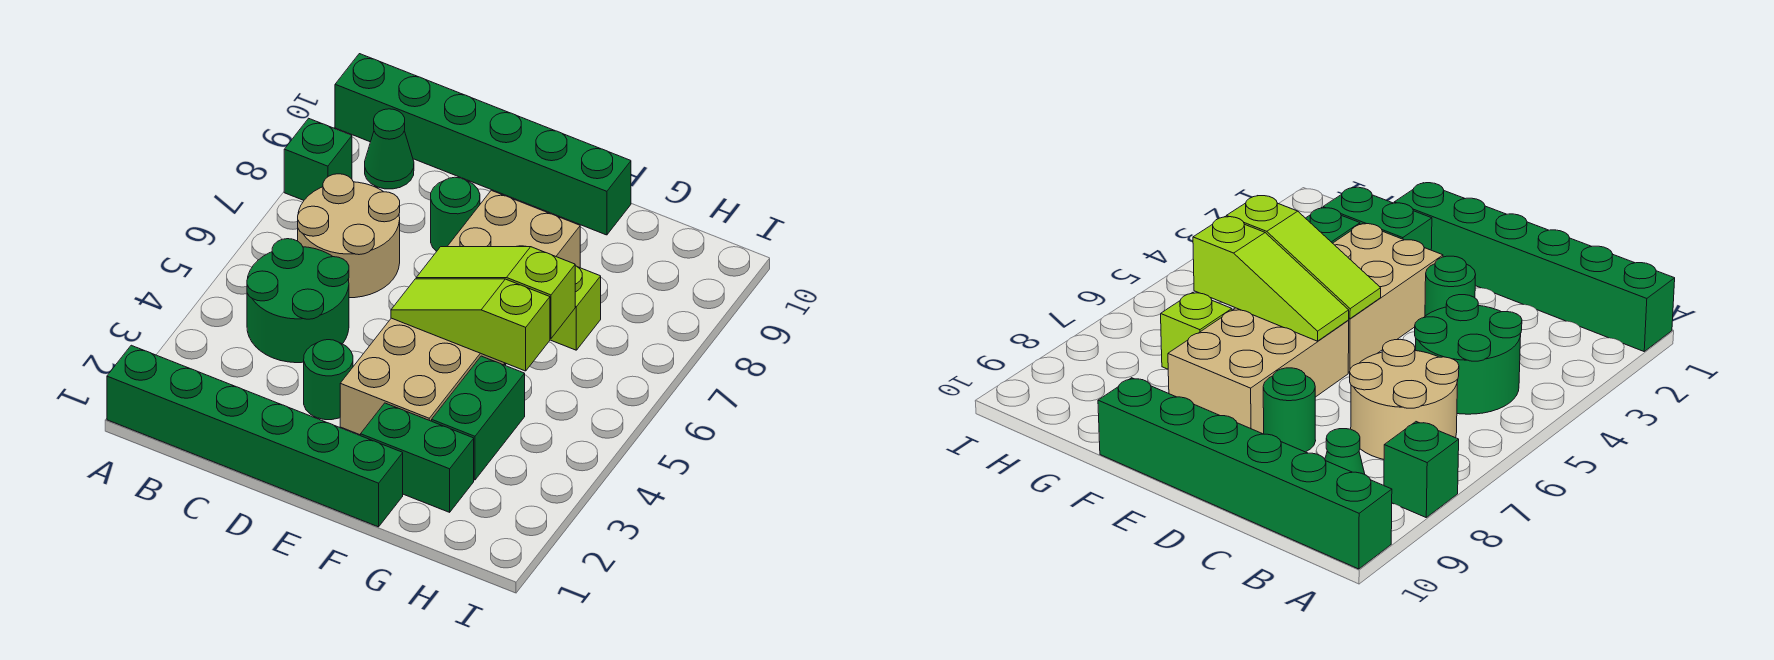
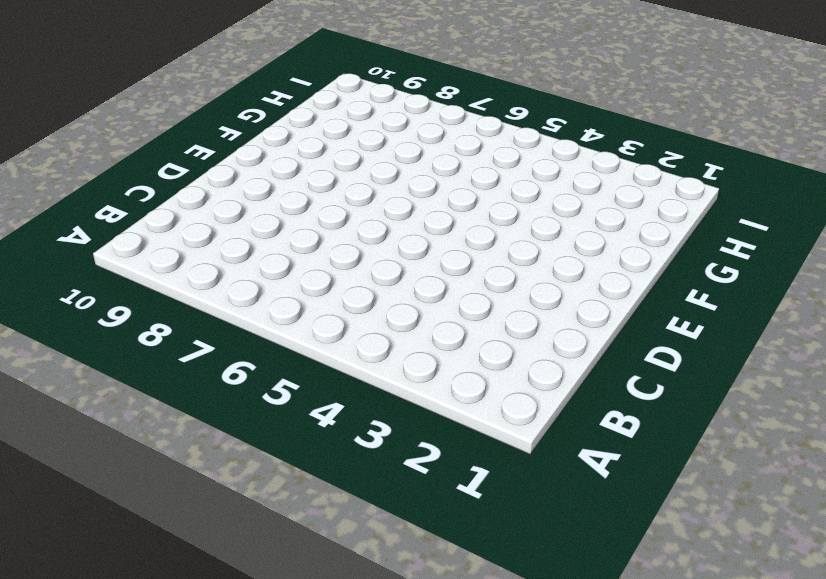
none -> green 1x6 brick [107,345,403,527]
none -> green 1x1 brick [284,118,352,200]
none -> green 1x6 brick [335,54,631,235]

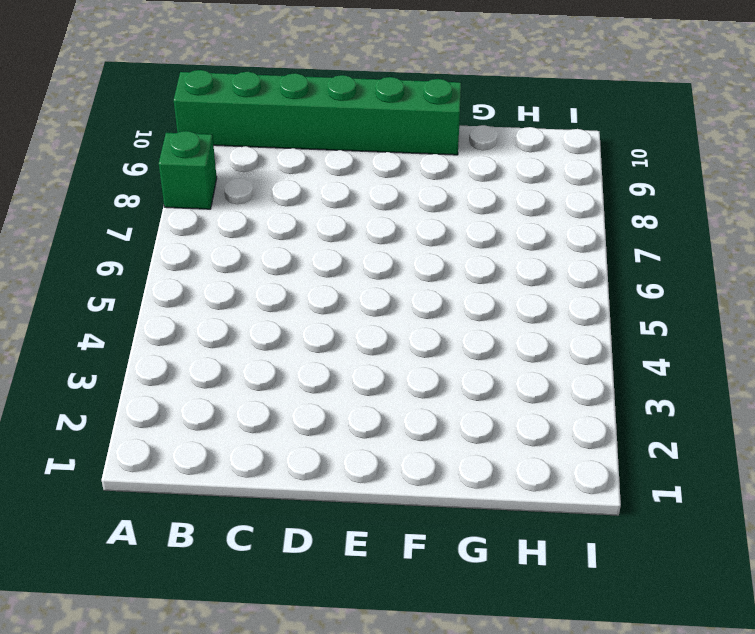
none -> green 1x6 brick [107,345,403,527]
none -> green 2x2 round brick [247,239,349,363]
none -> tan 2x2 round brick [298,174,400,298]

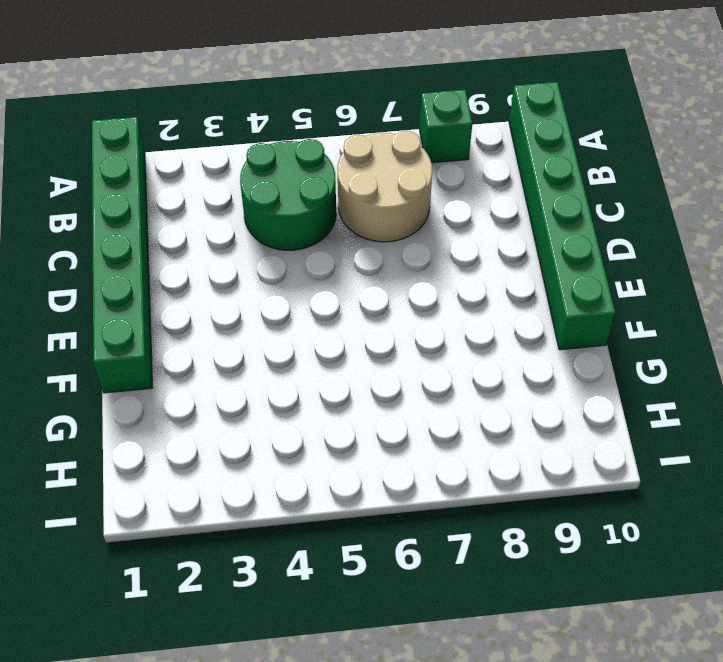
none -> green 1x1 cone [365,109,414,189]
none -> green 1x1 round brick [304,340,353,420]
none -> green 1x1 round brick [431,177,480,252]

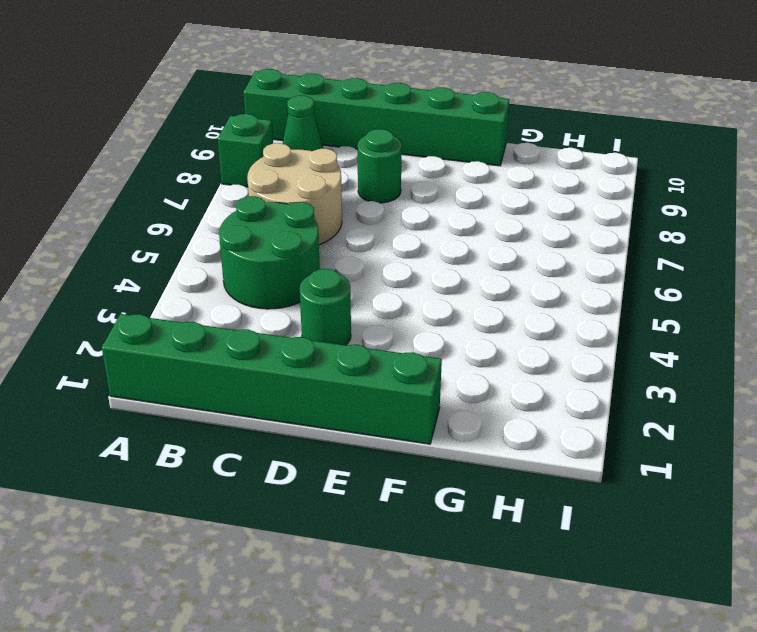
none -> tan 2x3 brick [340,318,504,435]
none -> tan 2x3 brick [447,190,580,365]
none -> green 1x2 brick [361,403,474,512]

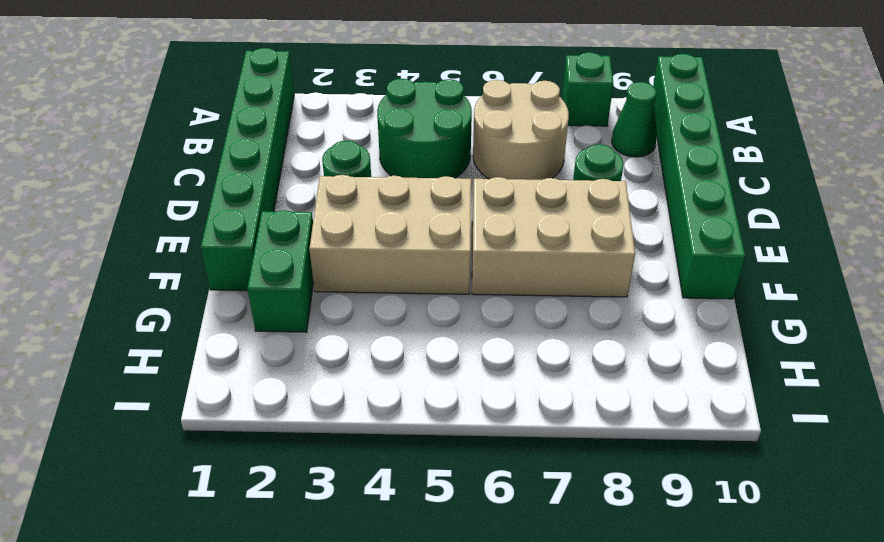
none -> green 1x2 brick [432,356,525,480]
none -> lime 1x1 brick [550,266,601,350]
none -> lime 1x3 slope [391,279,550,371]

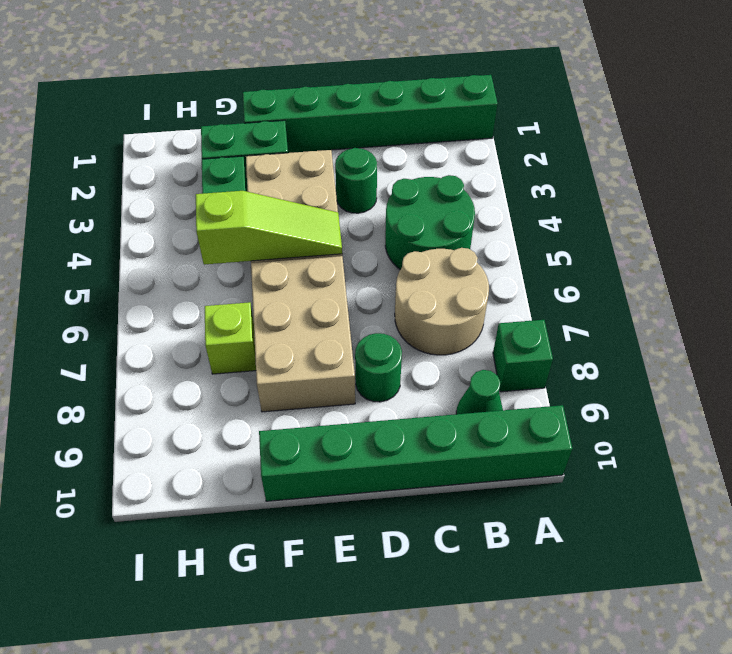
none -> lime 1x3 slope [416,247,575,339]

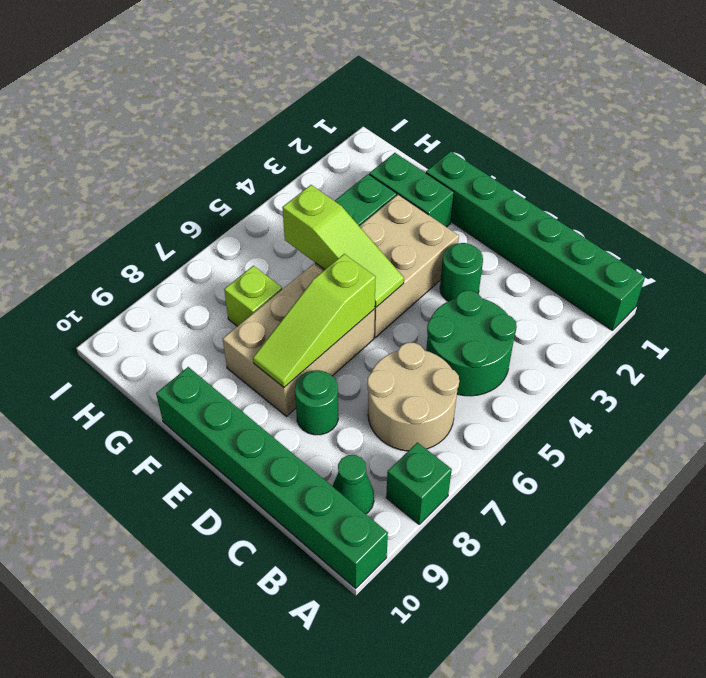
lime 1x3 slope [253,254,376,387] -> lime 1x3 slope turned to [416,247,575,339]

